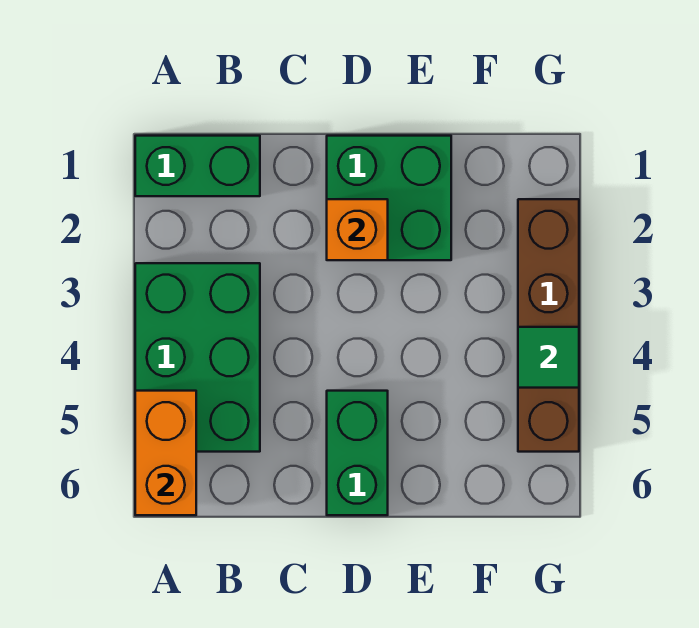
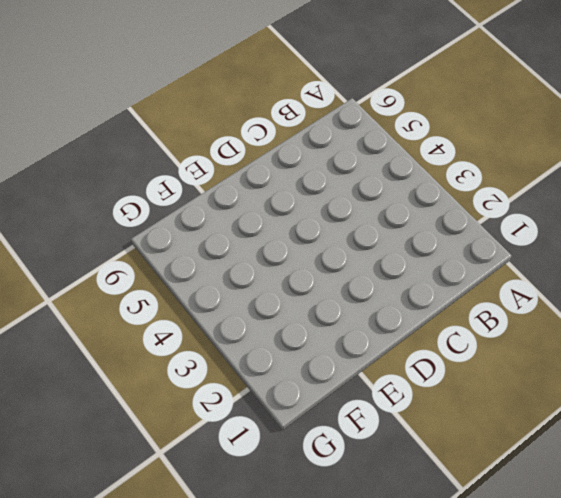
none -> green 1x2 brick [135,136,260,196]
none -> green 2x3 brick [135,263,260,452]

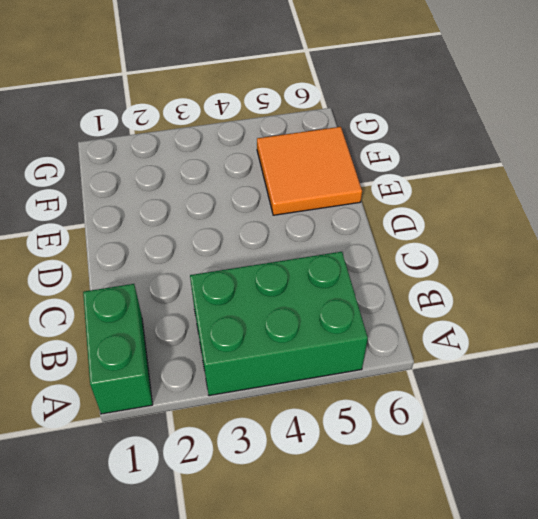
orange 2x2 tile [257,127,362,215] -> none
none -> green 2x2 brick [327,136,451,260]
none -> green 1x2 brick [327,391,388,515]

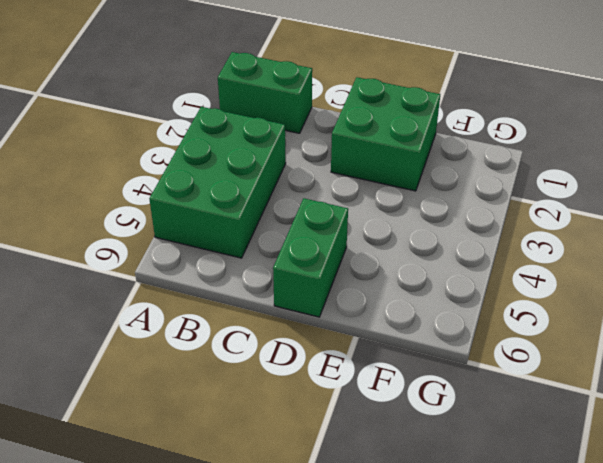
none -> brown 1x4 brick [518,199,579,452]
none -> orange 1x2 brick [135,391,196,515]

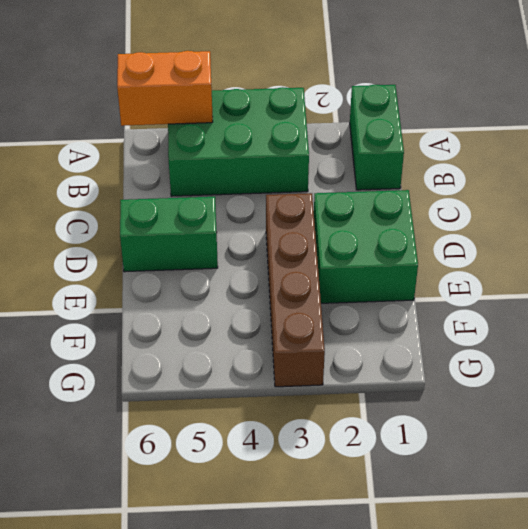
brown 1x4 brick [266,193,325,387] -> brown 1x4 brick turned to [518,199,579,452]
none -> orange 1x1 brick [327,199,388,260]
none -> green 1x1 tile [518,327,579,388]

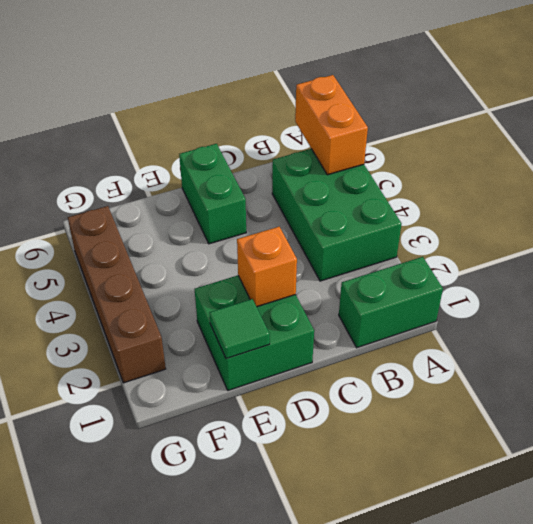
green 1x1 tile [209,299,270,358] -> green 1x1 tile moved to [518,327,579,388]

